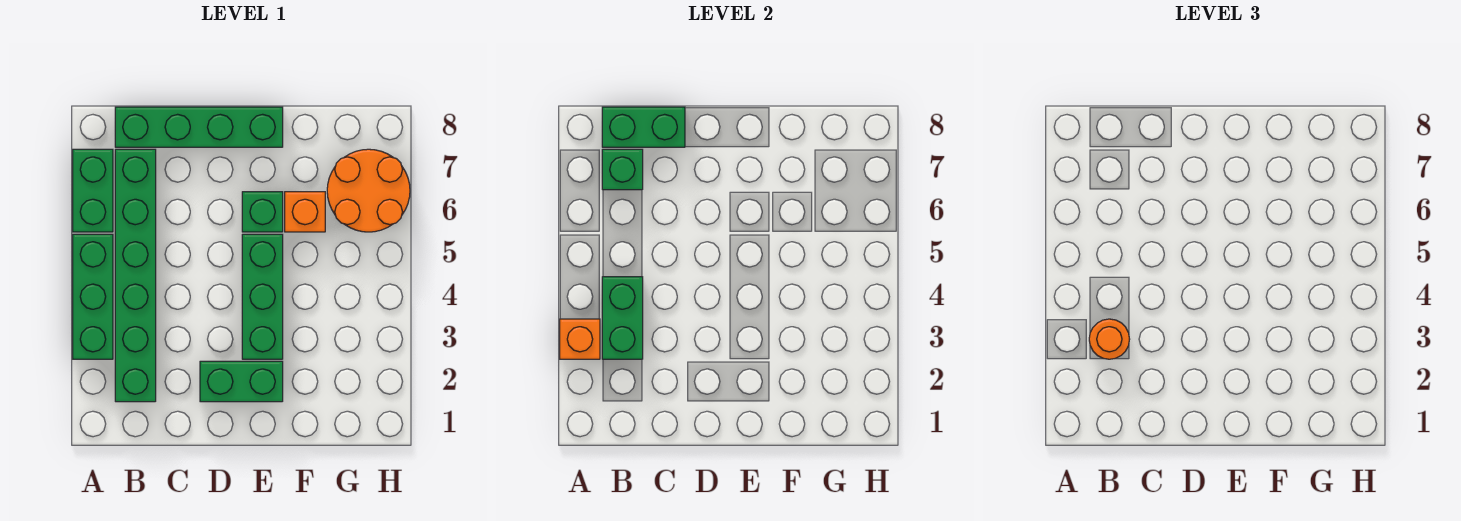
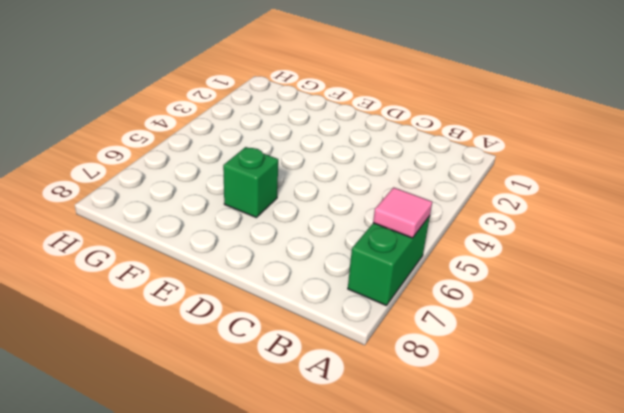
pink 1x1 tile [373,187,432,238] -> none
none -> green 1x3 brick [73,234,113,359]
none -> green 1x6 brick [115,149,156,402]
none -> green 1x4 brick [115,107,283,147]

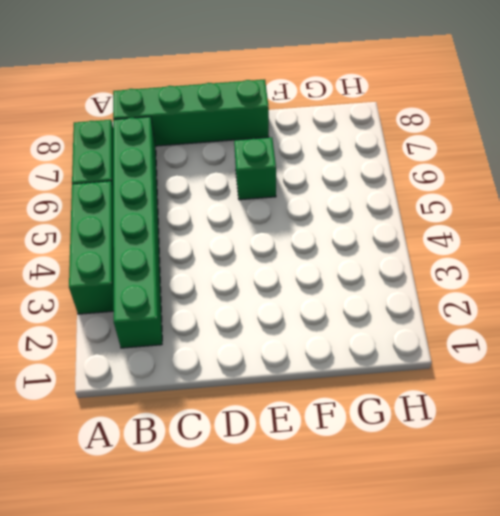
none -> green 1x2 brick [200,361,283,402]
none -> green 1x3 brick [242,234,283,359]
none -> orange 1x1 brick [285,192,325,232]

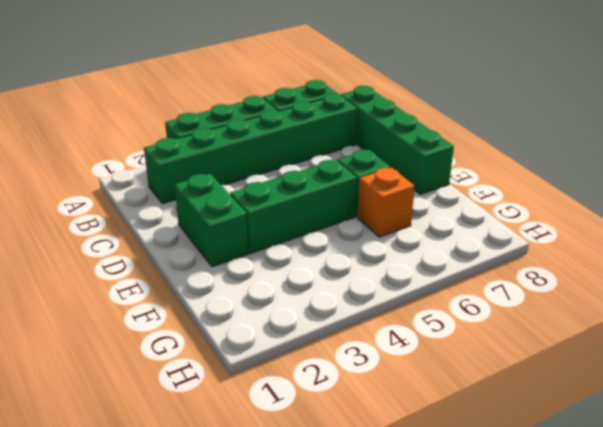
none -> orange 2x2 round brick [327,149,410,232]
none -> orange 1x1 brick [560,319,600,359]
none -> green 1x2 brick [602,277,643,359]

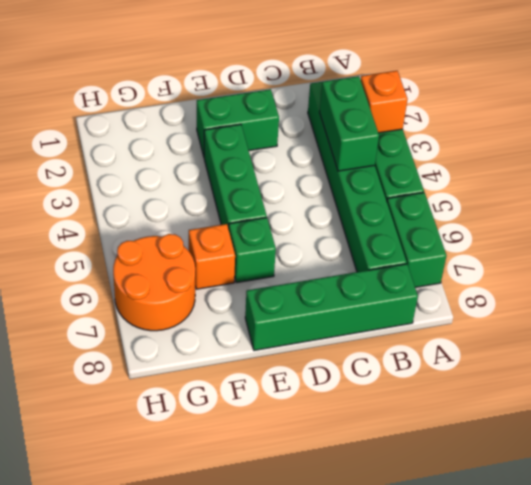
none -> green 1x1 brick [602,149,643,190]
none -> green 1x2 brick [602,107,685,147]
none -> orange 1x1 round brick [1089,319,1130,359]

